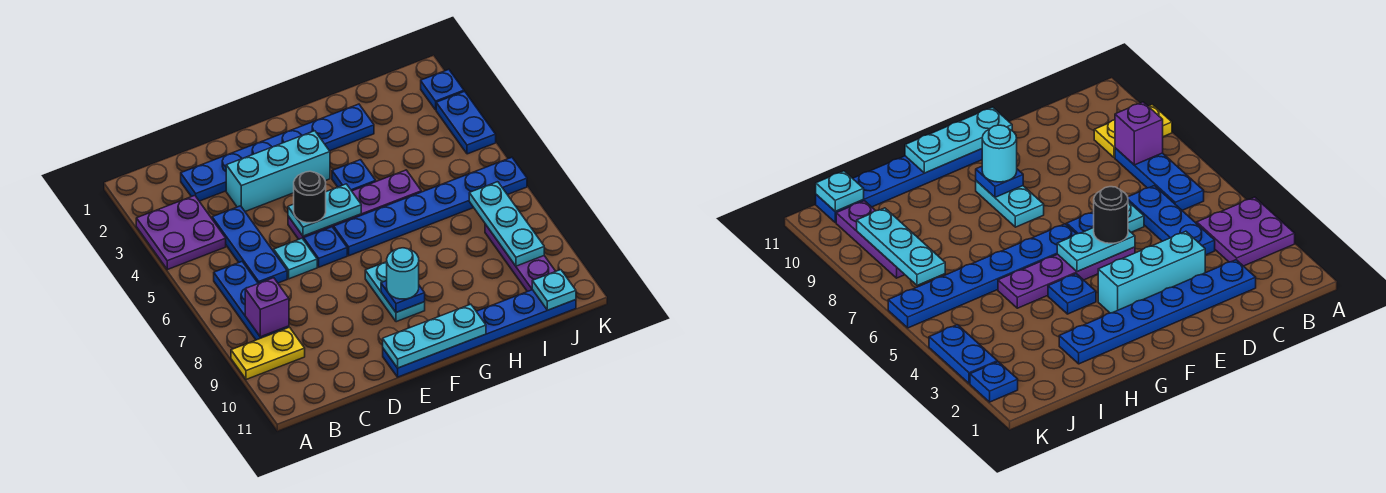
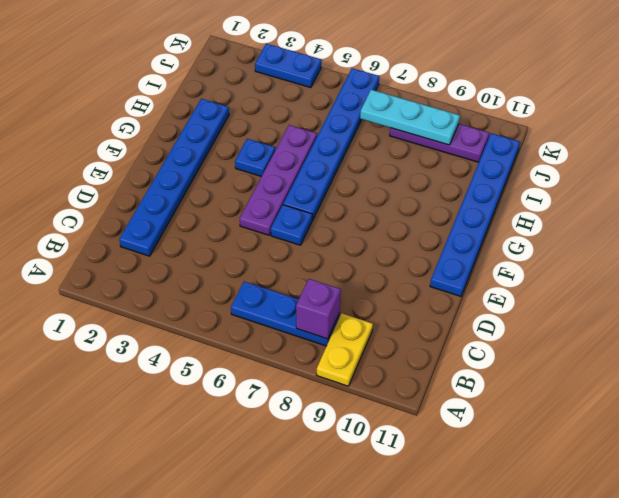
none -> purple 2x2 plate [136,196,226,270]
none -> blue 1x3 plate [212,206,287,283]
none -> cyan 1x3 brick [226,131,330,211]

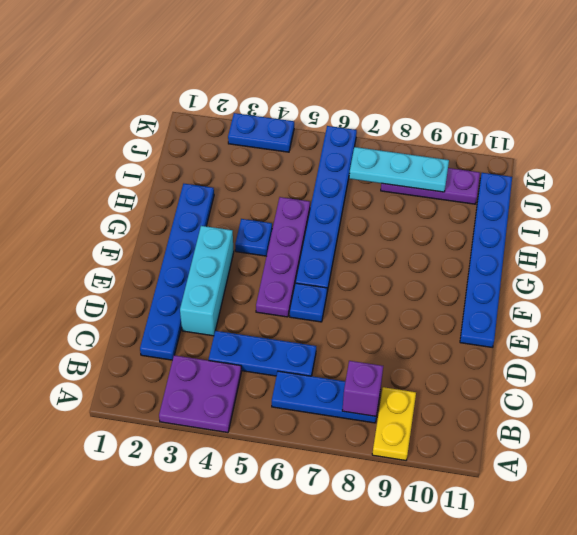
none -> cyan 1x1 plate [274,238,317,279]
none -> cyan 1x2 plate [365,262,425,322]
none -> blue 1x1 plate [421,69,464,110]

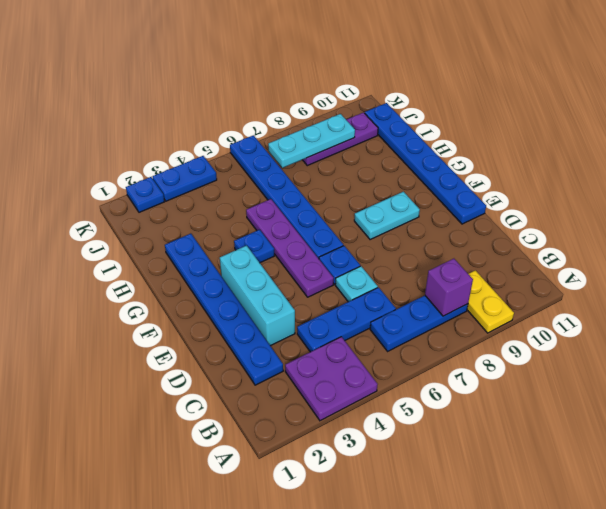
none -> cyan 1x2 plate [288,184,361,236]
none -> cyan 1x3 plate [383,304,486,368]
none -> blue 1x1 plate [381,281,425,313]

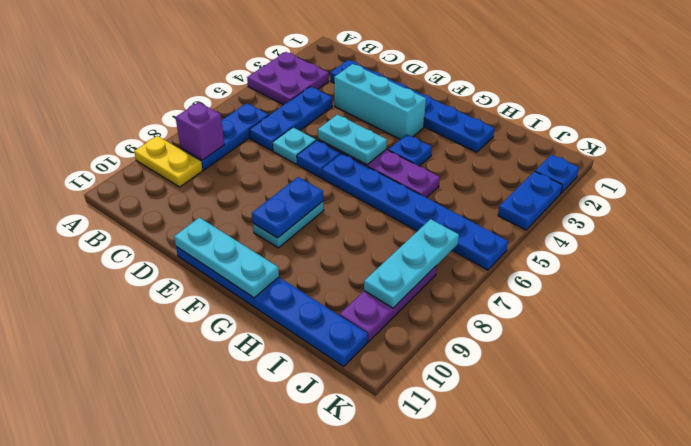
blue 1x2 plate [252,177,323,238] -> blue 1x1 plate [381,281,425,313]
none -> cyan 1x1 plate [532,270,576,310]
none -> black 1x1 round brick [294,171,326,223]
none -> cyan 1x1 round brick [387,248,419,299]

